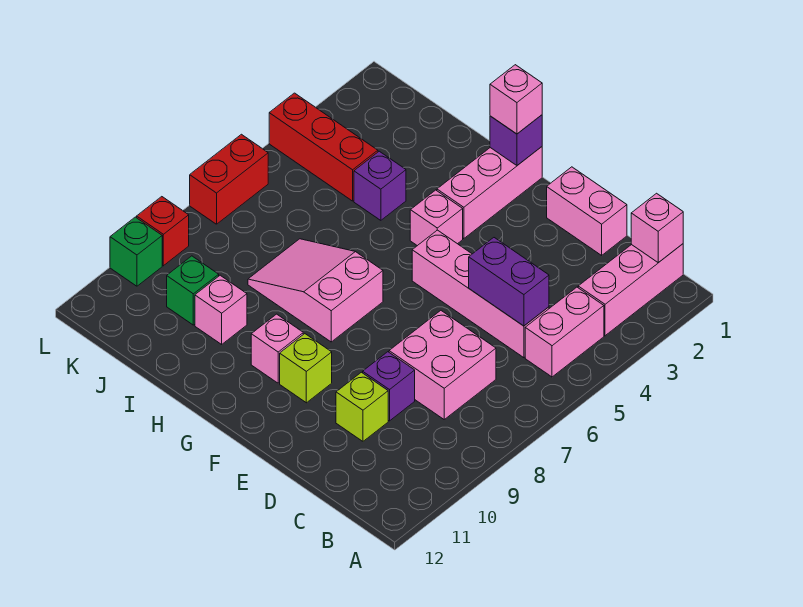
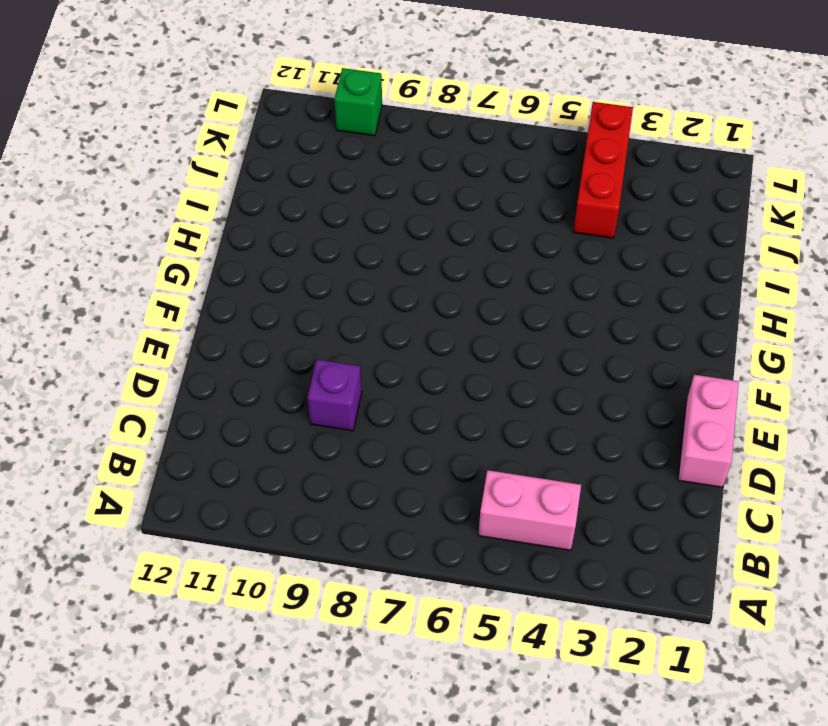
none -> pink 1x3 brick [578,244,683,336]
none -> pink 1x4 brick [412,230,549,358]
none -> pink 2x2 brick [389,311,496,419]

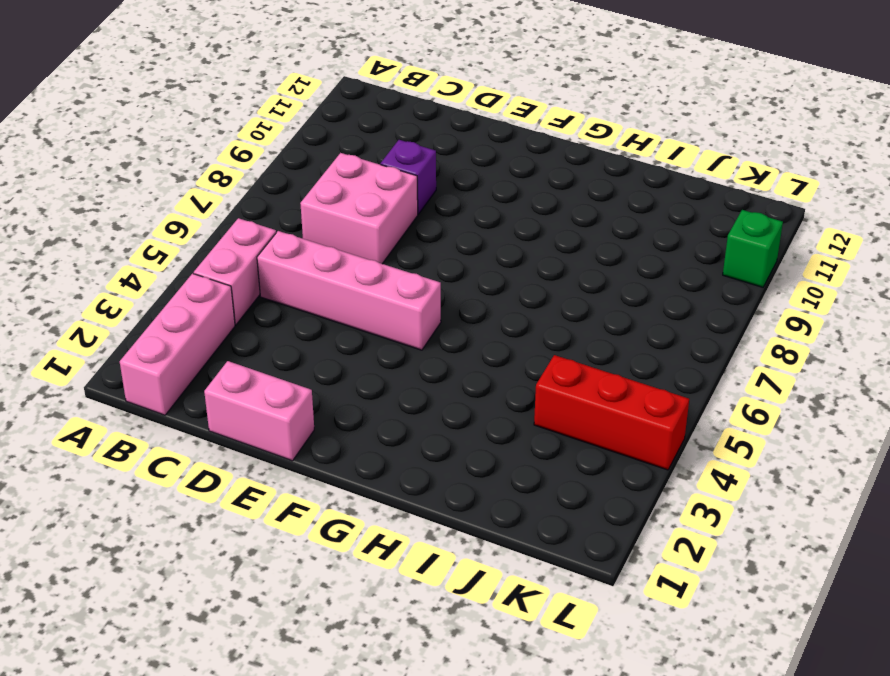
none -> lime 1x1 brick [336,372,388,441]
none -> lime 1x1 brick [280,334,332,403]
none -> pink 1x3 brick [437,147,542,239]

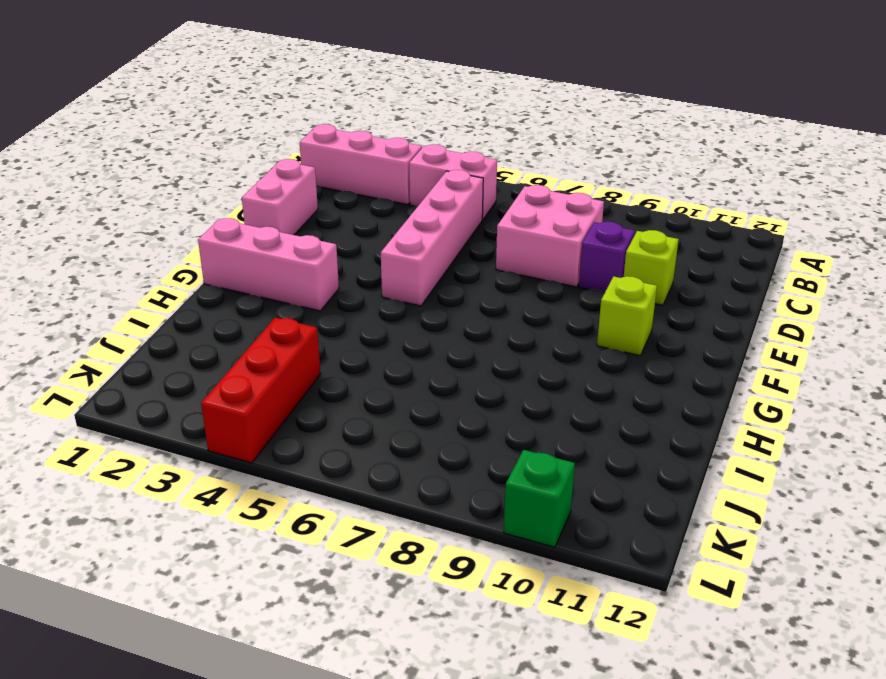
none -> pink 1x1 brick [410,190,463,246]
none -> pink 2x3 slope [248,239,383,342]
none -> pink 1x1 brick [251,314,303,383]

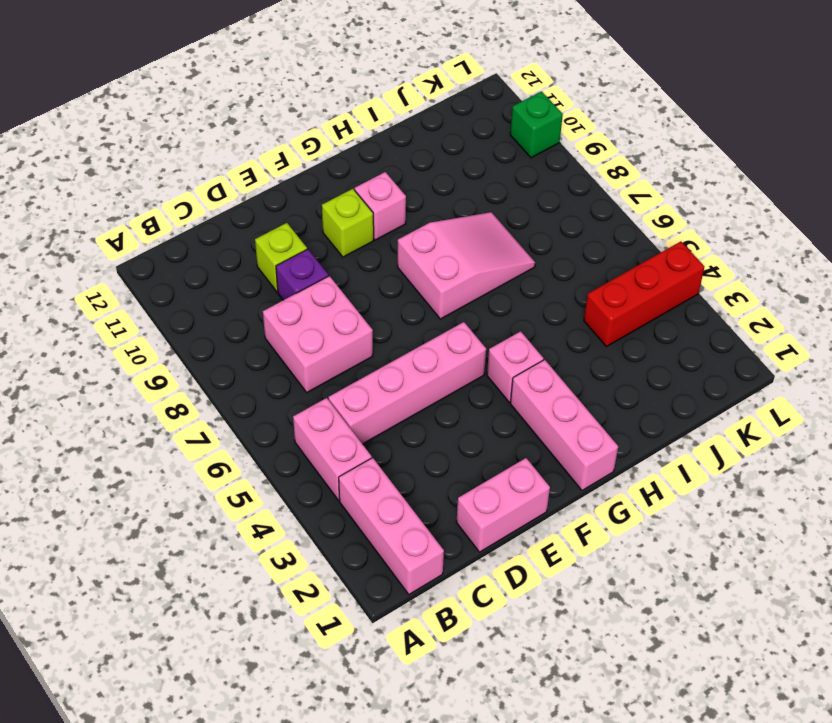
none -> purple 1x1 brick [354,151,406,220]
none -> pink 1x1 brick [195,275,247,344]
none -> green 1x1 brick [167,256,219,325]

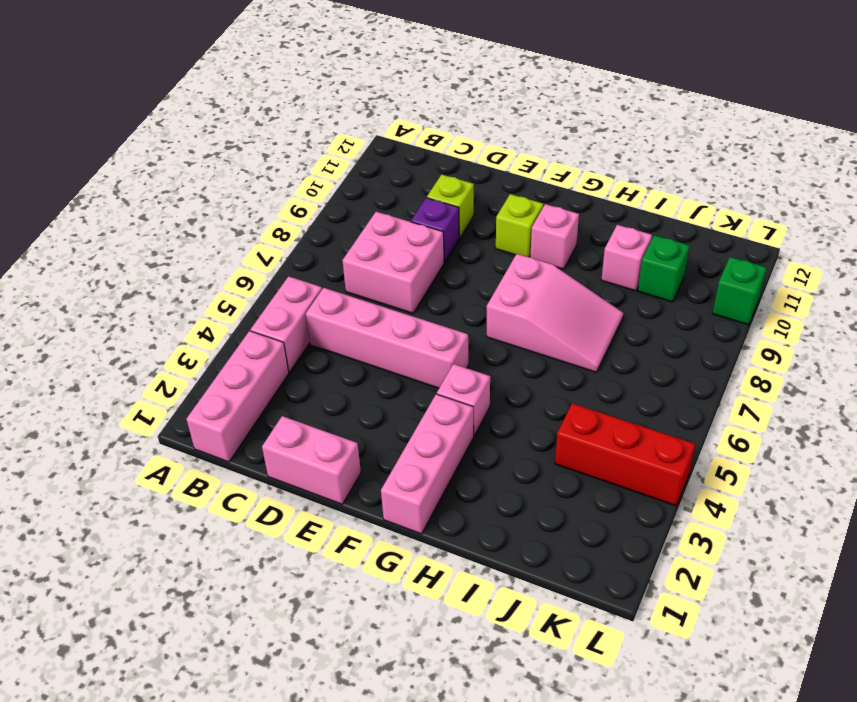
none -> purple 1x1 brick [354,151,406,220]
none -> red 1x2 brick [190,134,268,224]
none -> red 1x1 brick [137,197,189,266]

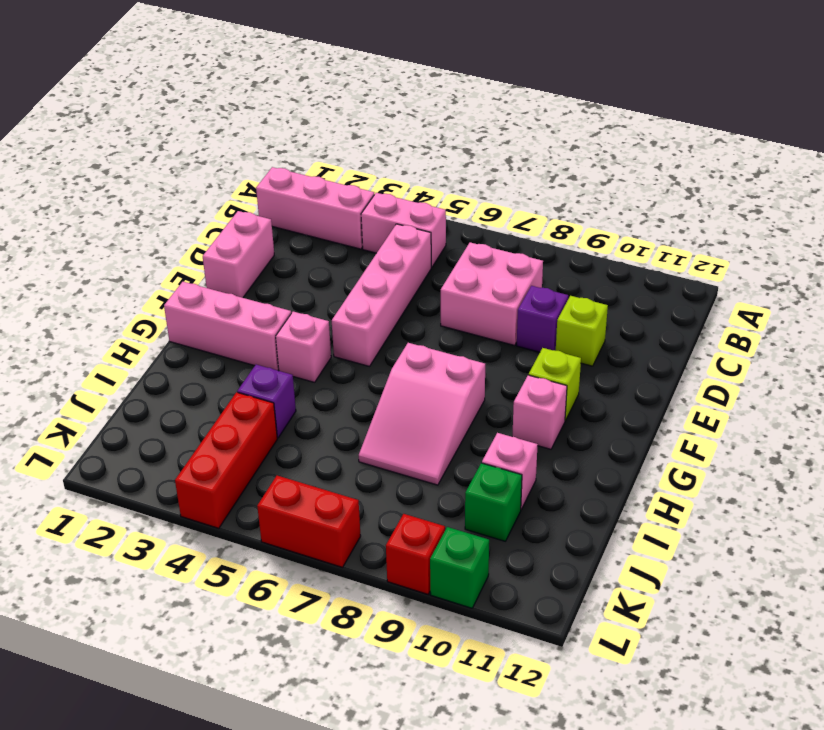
none -> pink 1x1 brick [631,193,683,263]
none -> purple 1x2 brick [469,238,549,326]
none -> purple 1x1 brick [490,115,542,165]

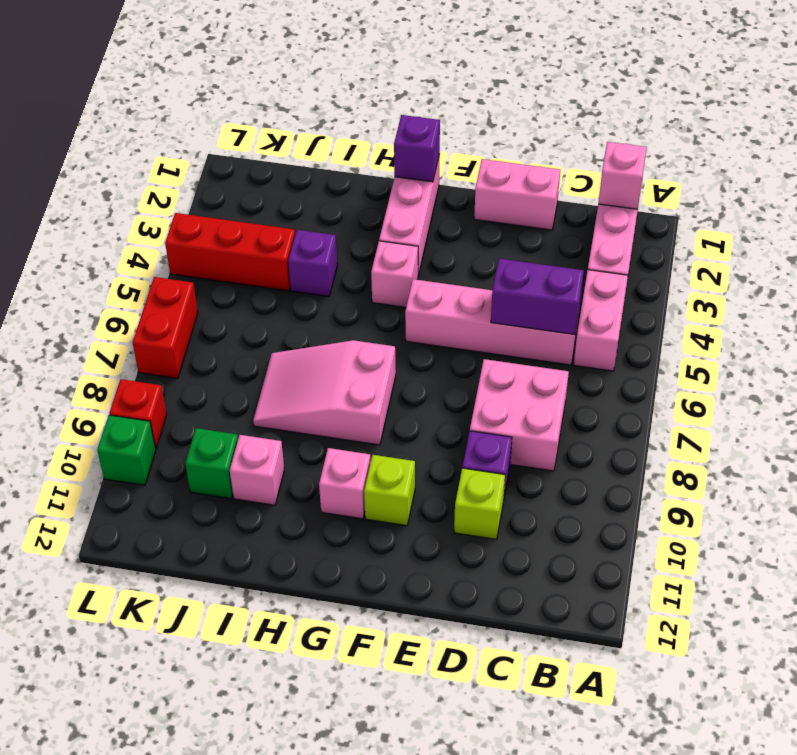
none -> pink 1x1 brick [490,65,542,134]

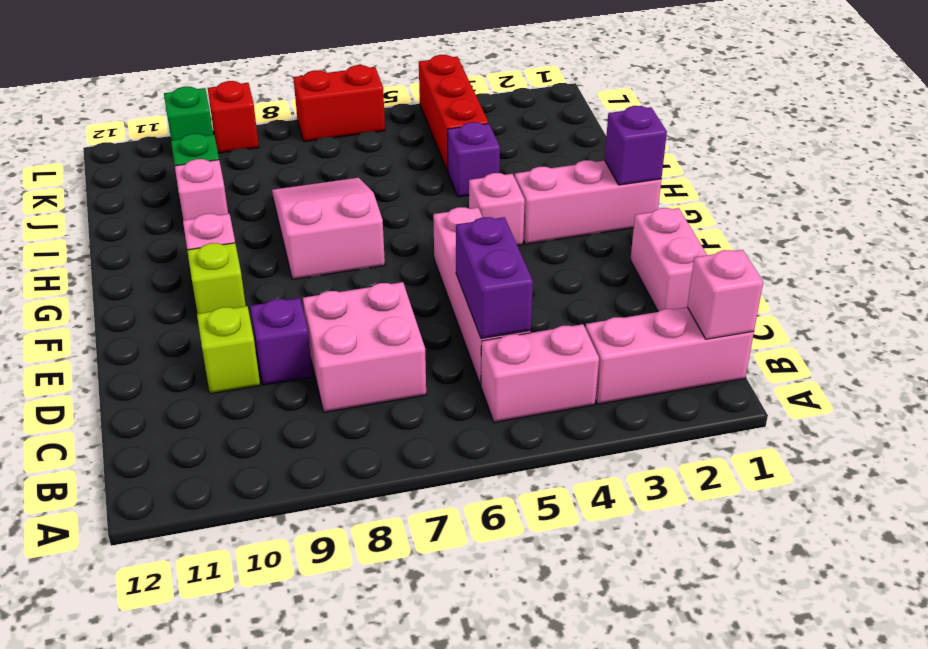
none -> pink 1x1 brick [490,65,542,134]

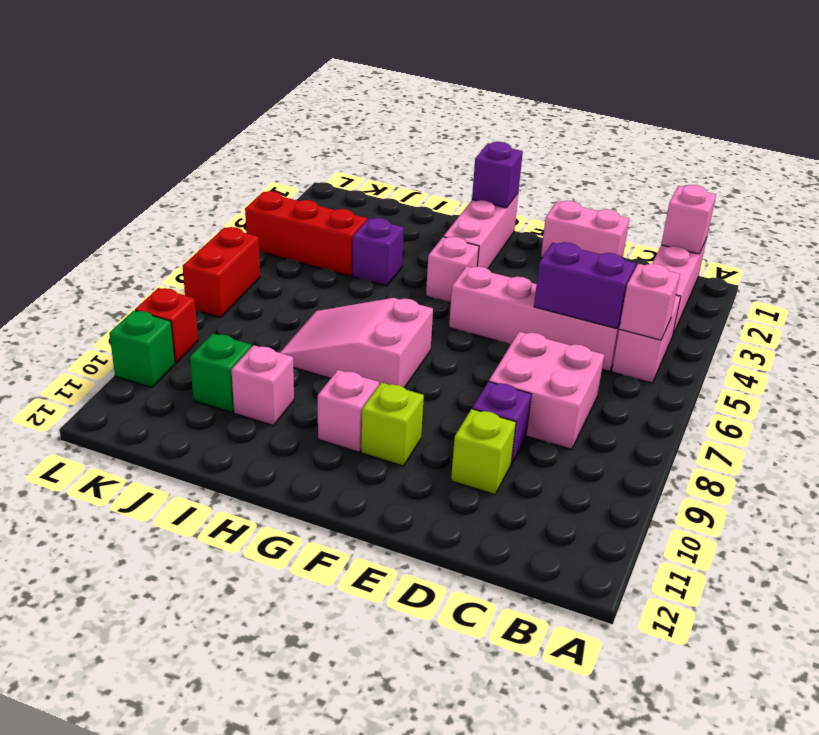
pink 1x1 brick [619,264,680,340] -> pink 1x1 brick moved to [490,65,542,134]

